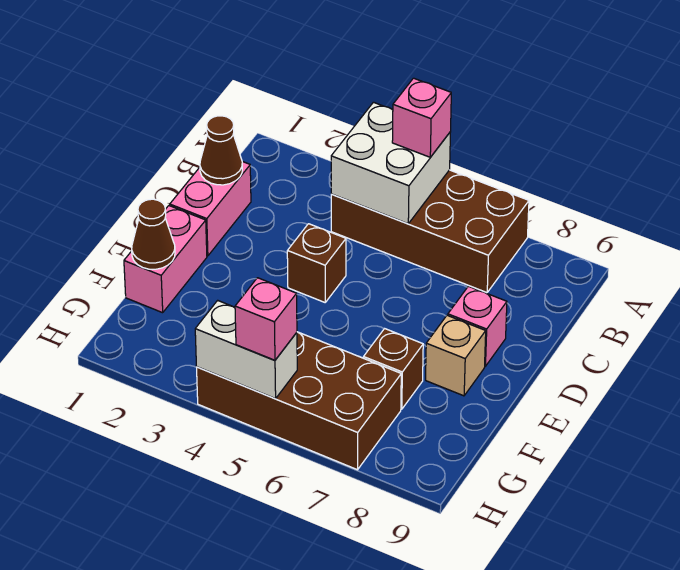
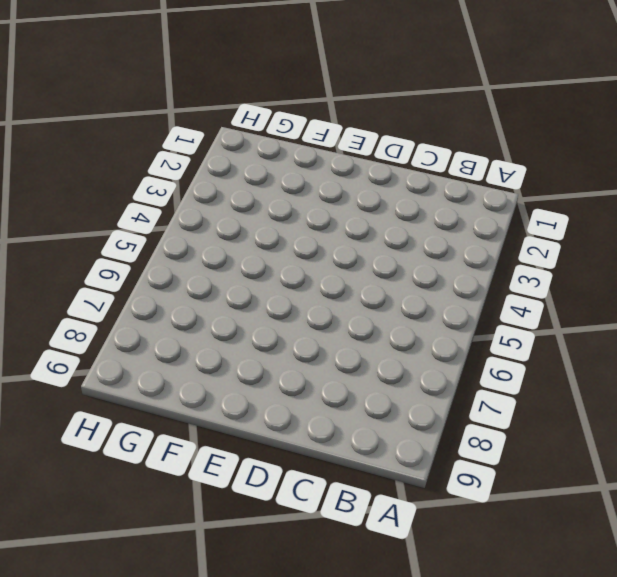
none -> brown 2x4 brick [331,170,529,293]
none -> pink 1x2 brick [170,162,251,256]
none -> brown 1x1 brick [287,224,346,302]

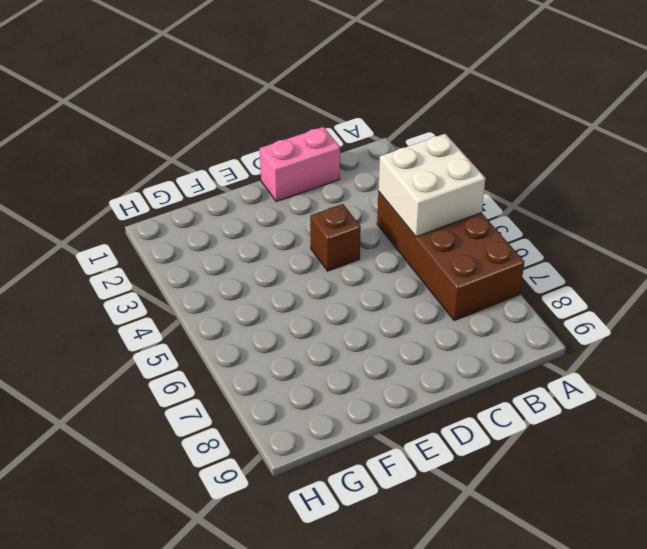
none -> pink 1x1 brick [448,286,507,366]
none -> pink 1x2 brick [124,206,207,313]
none -> tan 1x1 brick [426,315,486,396]

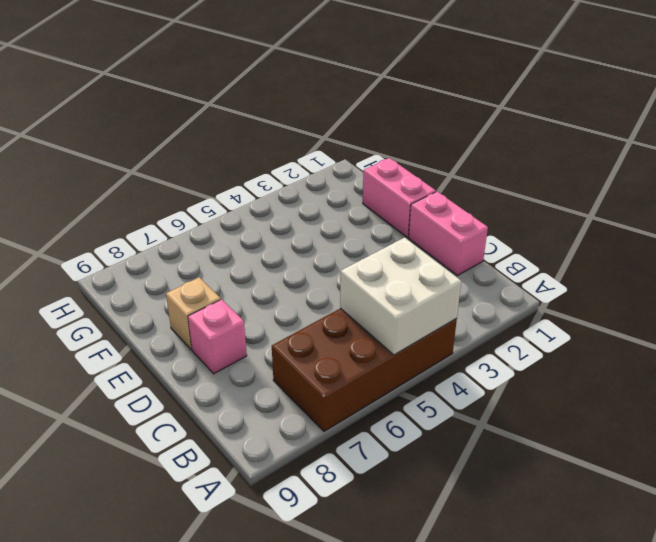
none -> brown 1x1 brick [287,224,346,302]
none -> brown 1x1 brick [363,329,423,409]
none -> brown 2x4 brick [197,332,401,470]

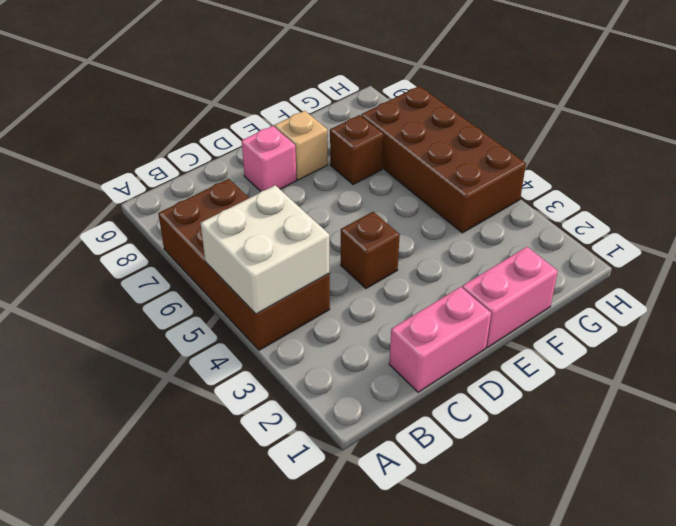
none -> brown 1x1 cone [200,116,242,185]
none -> brown 1x1 cone [132,199,175,269]
none -> white 1x2 brick [195,300,297,399]

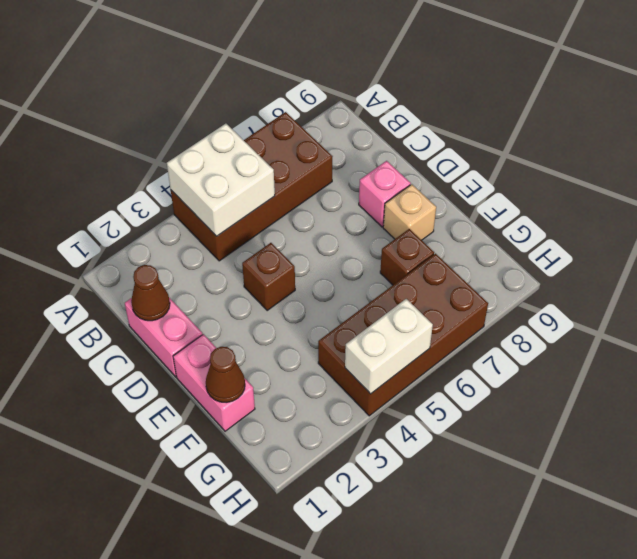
none -> pink 1x1 brick [392,78,451,157]
none -> pink 1x1 brick [235,278,297,360]

